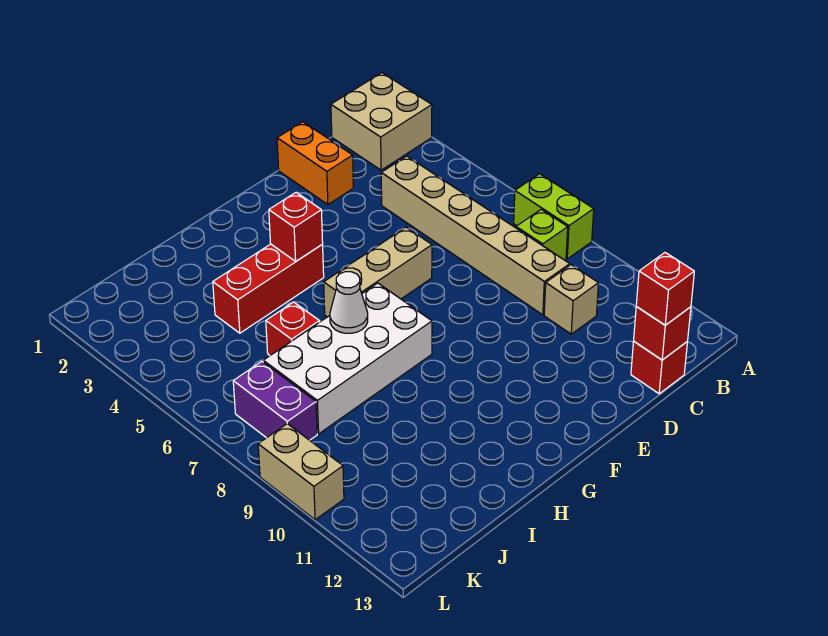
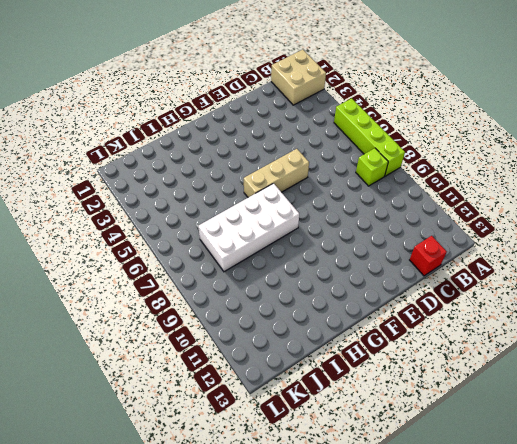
lime 1x4 brick [334,98,405,176] -> lime 1x2 brick [514,174,594,259]
none -> tan 1x6 brick [381,156,570,315]
none -> tan 1x1 brick [544,265,599,334]
none -> orange 1x2 brick [277,122,353,205]

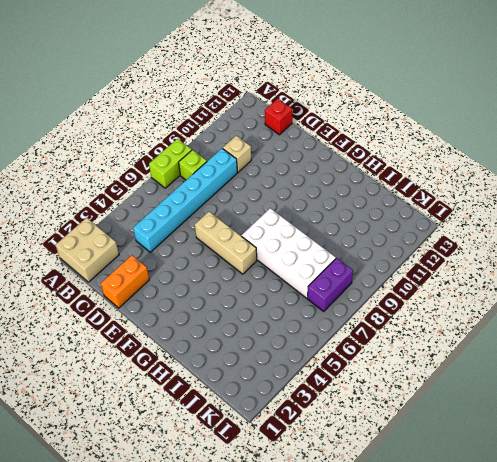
cyan 1x6 brick [133,148,237,252] -> tan 1x6 brick [381,156,570,315]
none -> red 1x3 brick [213,244,324,333]
none -> red 1x1 brick [266,302,319,355]
none -> tan 1x2 brick [258,424,344,520]

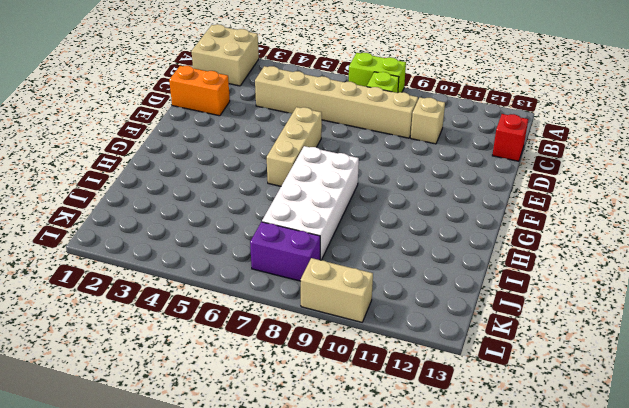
none -> red 1x3 brick [213,244,324,333]
none -> red 1x1 brick [266,302,319,355]
none -> red 1x1 brick [634,307,691,360]

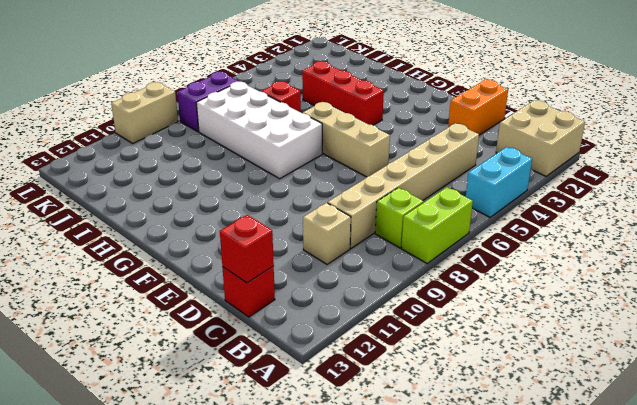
cyan 1x2 brick [466,147,532,217] -> none
none -> red 1x1 brick [269,192,323,261]
none -> white 1x1 cone [330,272,368,333]
none -> red 1x1 brick [636,253,694,325]

